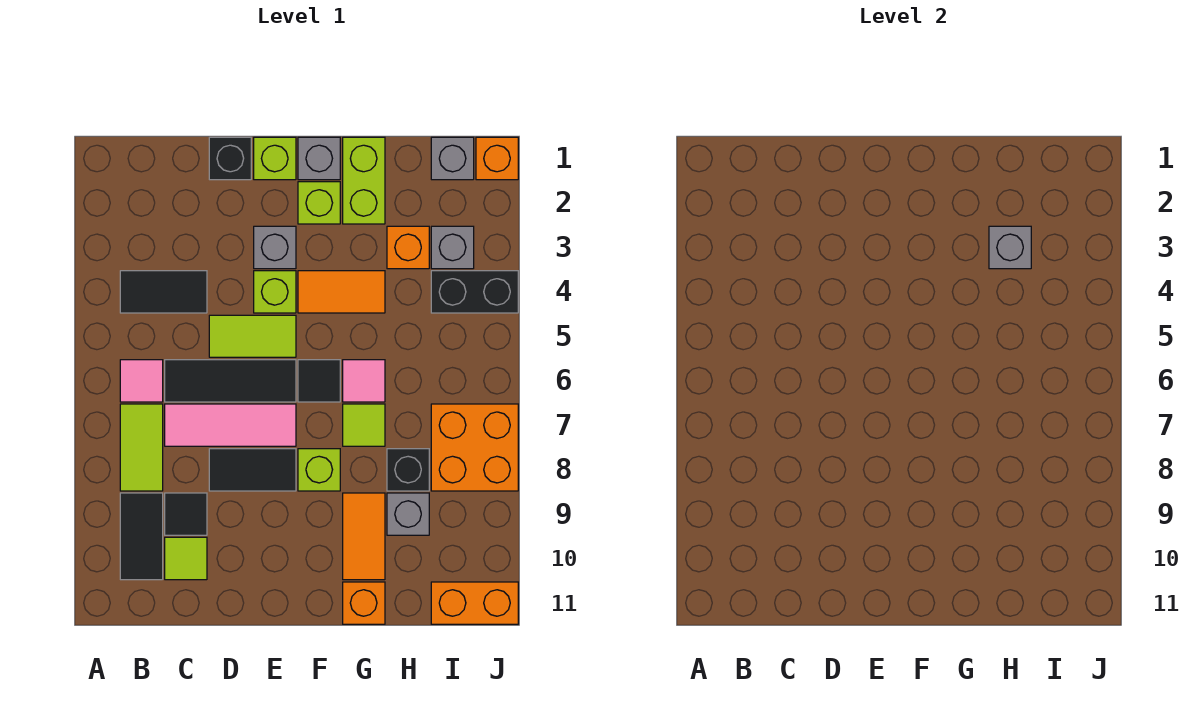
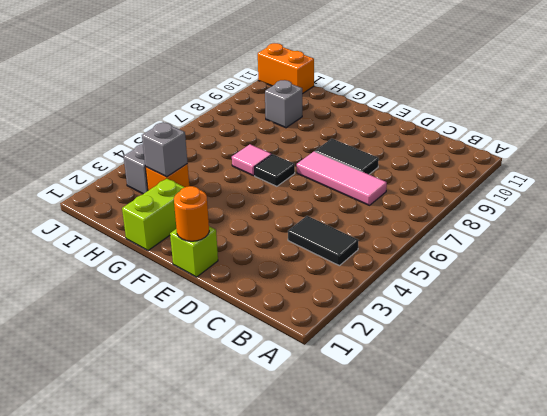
orange 1x1 round brick [174,186,209,241] -> none
none -> pink 1x1 tile [120,360,163,402]
none -> lime 1x2 tile [120,404,163,491]
none -> black 1x2 tile [120,493,163,580]
none -> black 1x3 tile [165,360,296,402]

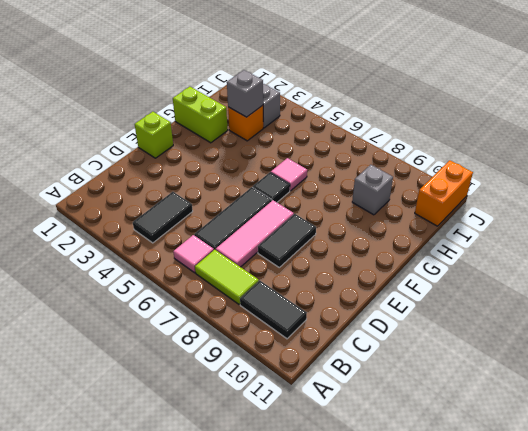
none -> black 1x1 tile [165,493,207,535]
none -> lime 1x1 tile [165,537,207,580]
none -> black 1x1 brick [209,137,251,180]
none -> lime 1x2 tile [209,315,296,357]

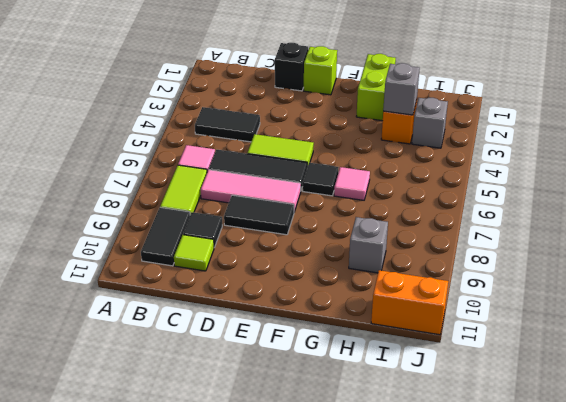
none -> grey 1x1 brick [254,226,296,269]
none -> lime 1x1 brick [254,271,296,313]
none -> grey 1x1 brick [298,137,340,180]
none -> lime 1x1 brick [298,182,340,224]

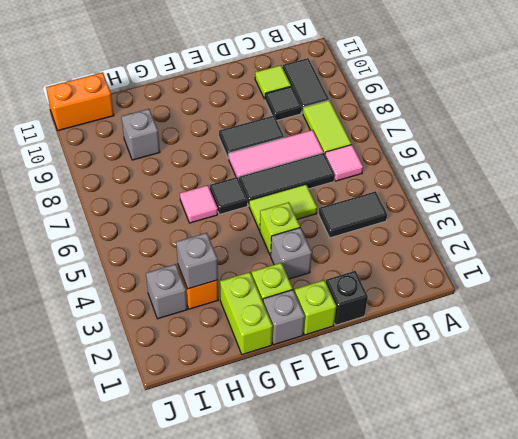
none -> orange 1x2 tile [298,271,385,313]
none -> lime 1x1 brick [298,449,340,491]
none -> lime 1x1 tile [343,404,385,446]
none -> orange 1x2 tile [343,493,385,580]

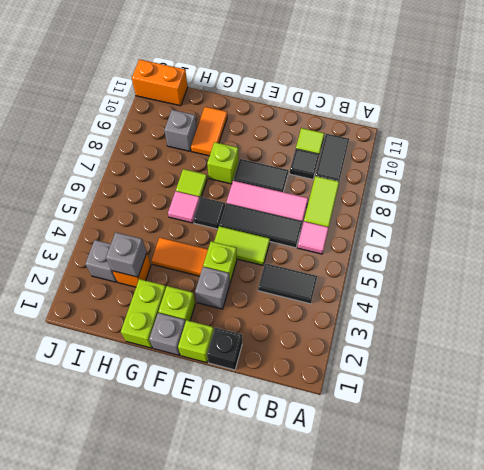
none -> orange 1x1 brick [343,582,385,624]
none -> black 1x1 brick [387,449,429,491]
none -> grey 1x1 brick [431,137,474,180]
none -> black 1x2 brick [431,271,518,313]

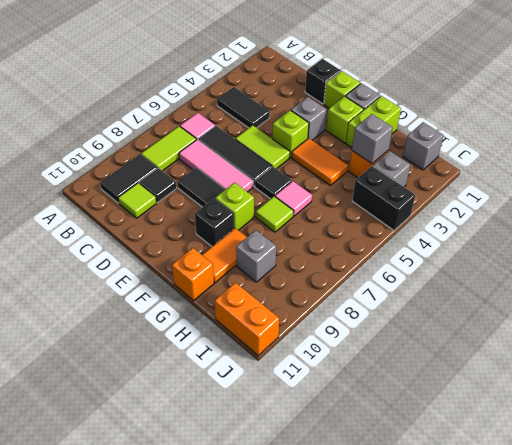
black 1x1 brick [195,198,234,246] -> black 1x1 brick moved to [387,449,429,491]
none -> orange 2x2 brick [431,404,518,491]
none -> orange 1x1 brick [476,137,518,180]

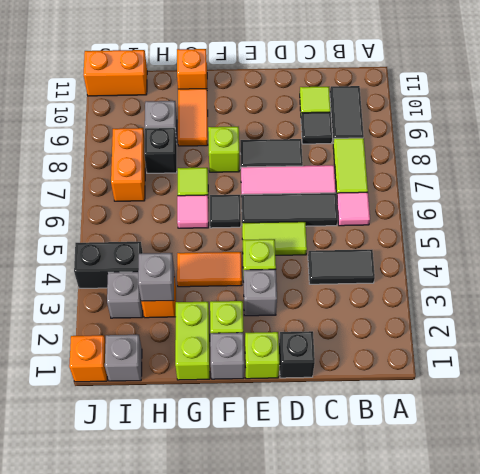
orange 1x2 brick [111,128,145,201] -> orange 2x2 brick [431,404,518,491]

